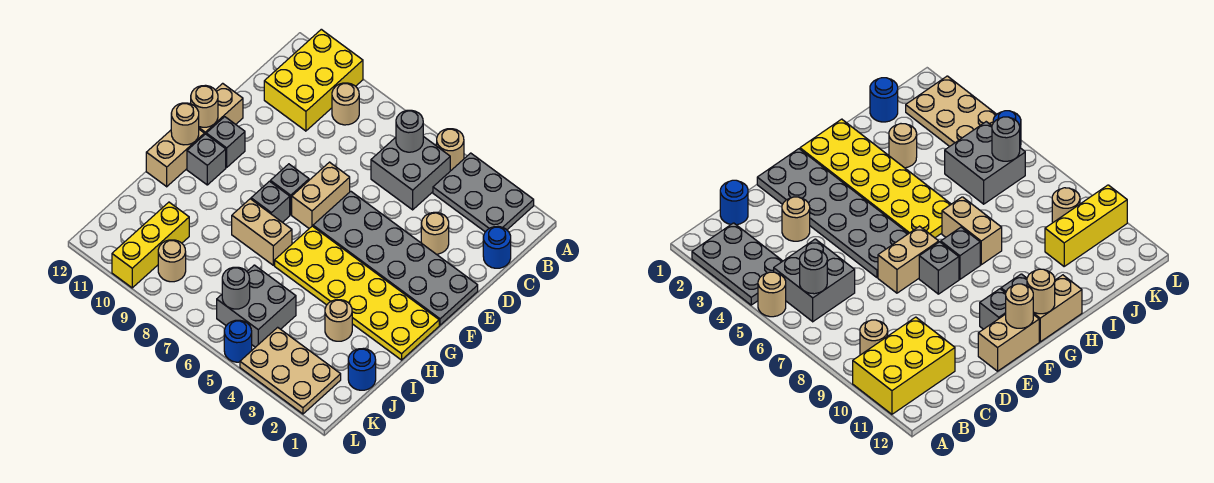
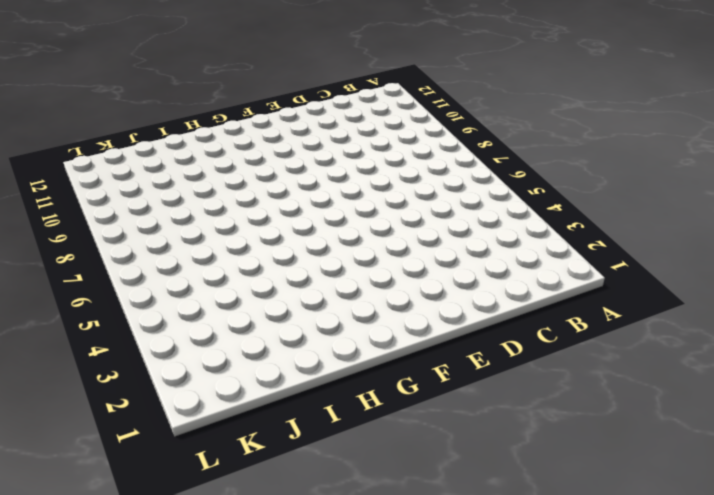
none -> grey 2x3 plate [433,153,534,232]
none -> tan 1x1 round brick [437,129,464,170]
none -> yellow 2x3 brick [264,29,363,131]

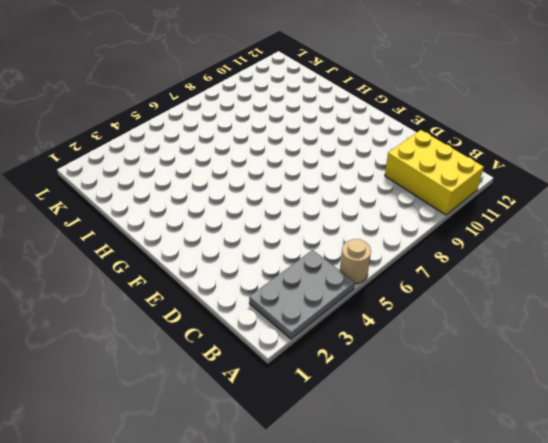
none -> grey 2x2 brick [371,136,450,210]
none -> tan 1x1 round brick [332,83,359,125]
none -> blue 1x1 round brick [483,226,511,268]

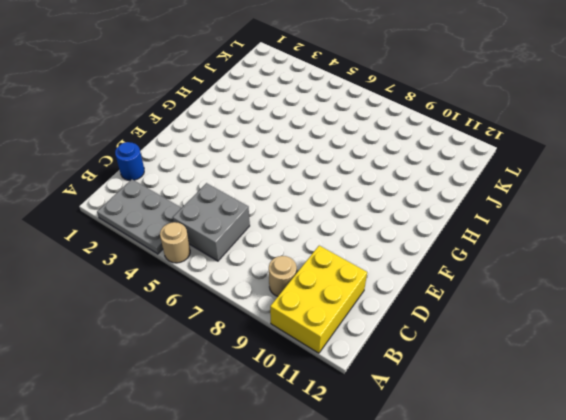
none -> tan 1x1 round brick [421,212,449,254]
none -> grey 2x6 plate [313,191,478,325]
none -> tan 1x2 brick [292,162,350,228]

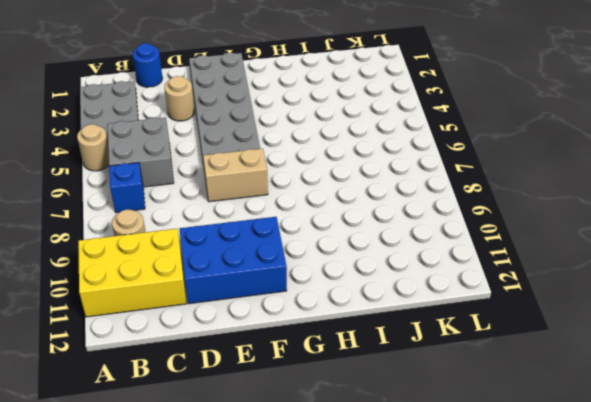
blue 1x1 brick [109,163,145,213] -> none
blue 2x3 brick [180,217,287,304] -> grey 1x1 brick [206,117,245,167]
none -> tan 1x2 brick [199,83,243,135]
none -> grey 1x1 brick [270,164,309,215]
none -> yellow 2x6 plate [275,226,439,360]

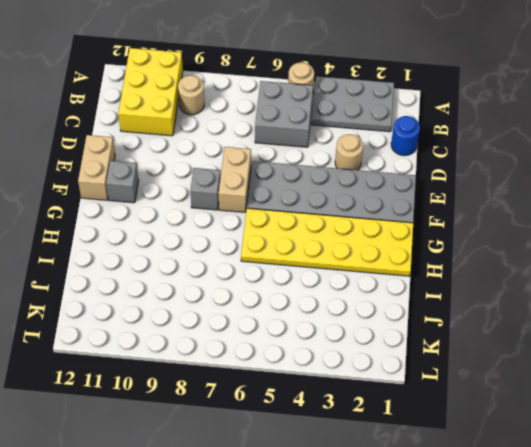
none -> grey 1x1 brick [251,181,290,222]
none -> grey 1x1 brick [187,134,226,185]
none -> tan 1x2 brick [146,129,204,187]

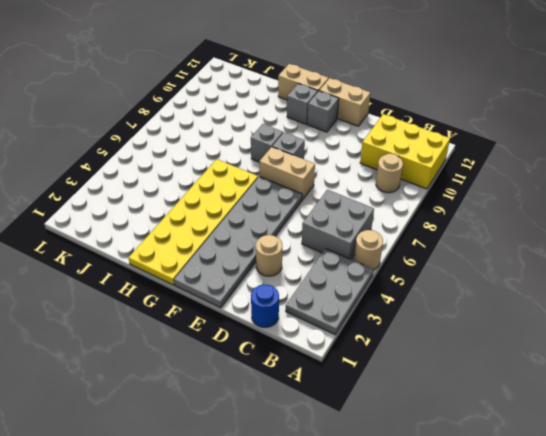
none -> tan 1x2 brick [232,199,292,265]
none -> tan 1x1 round brick [325,300,352,341]
none -> blue 1x1 round brick [348,348,376,390]

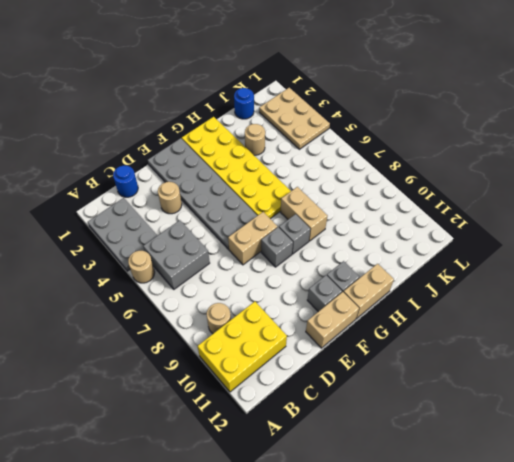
none -> grey 2x2 brick [217,265,296,347]
none -> yellow 1x3 brick [112,202,189,288]
none -> tan 1x1 round brick [158,240,186,282]

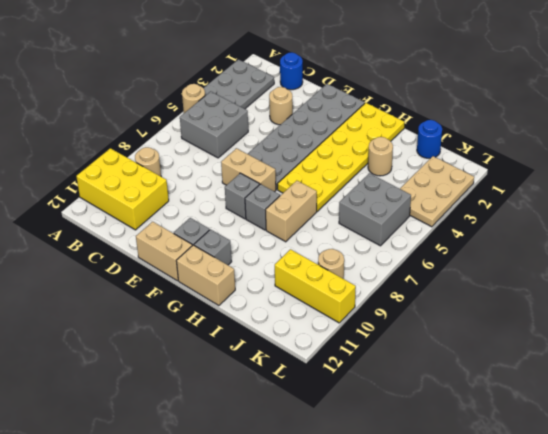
none -> blue 1x1 round brick [224,320,252,362]
none -> grey 1x1 round brick [396,110,423,152]
none -> tan 1x1 round brick [191,85,218,127]

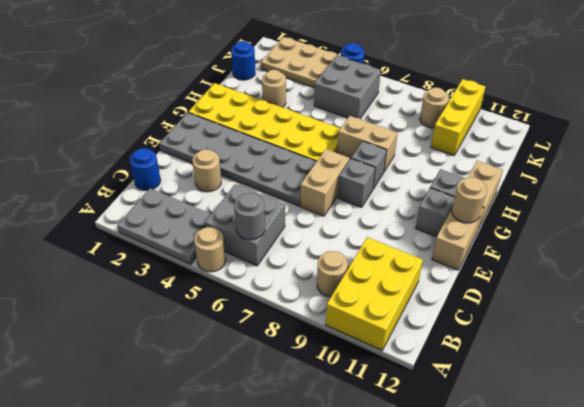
none -> tan 1x1 round brick [171,103,199,145]
none -> grey 1x1 round brick [222,267,250,309]

